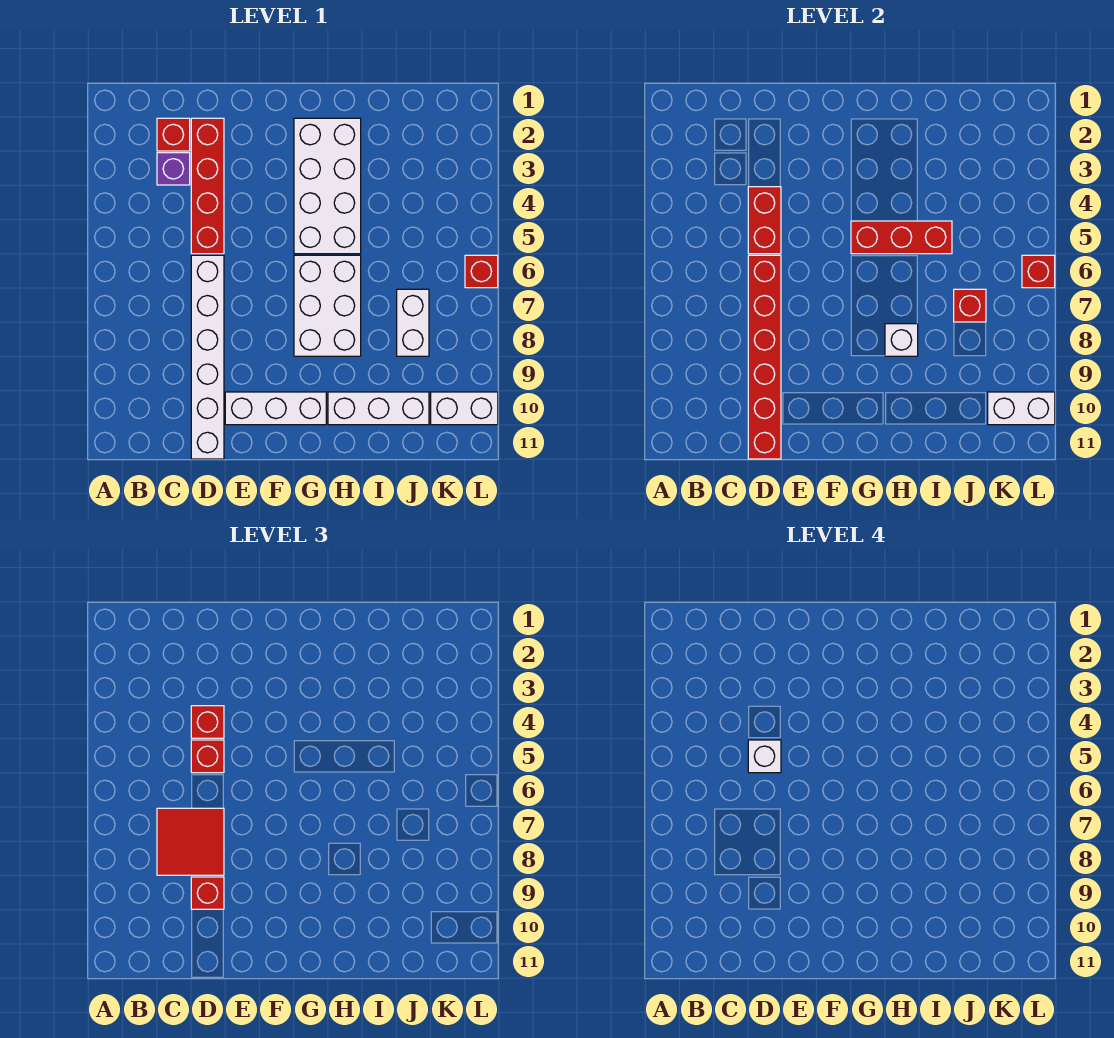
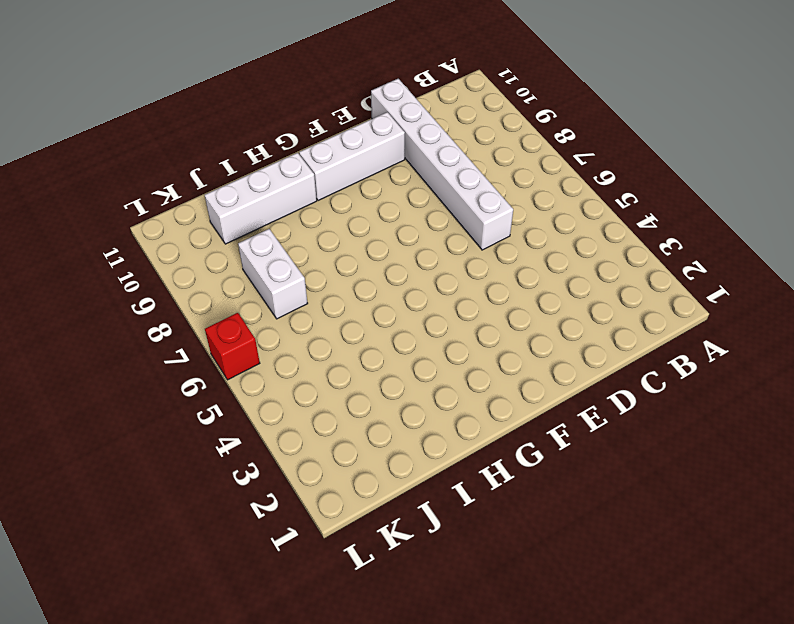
none -> red 1x1 brick [157,118,190,151]
none -> purple 1x1 brick [157,153,190,185]
none -> red 1x4 brick [191,118,224,254]

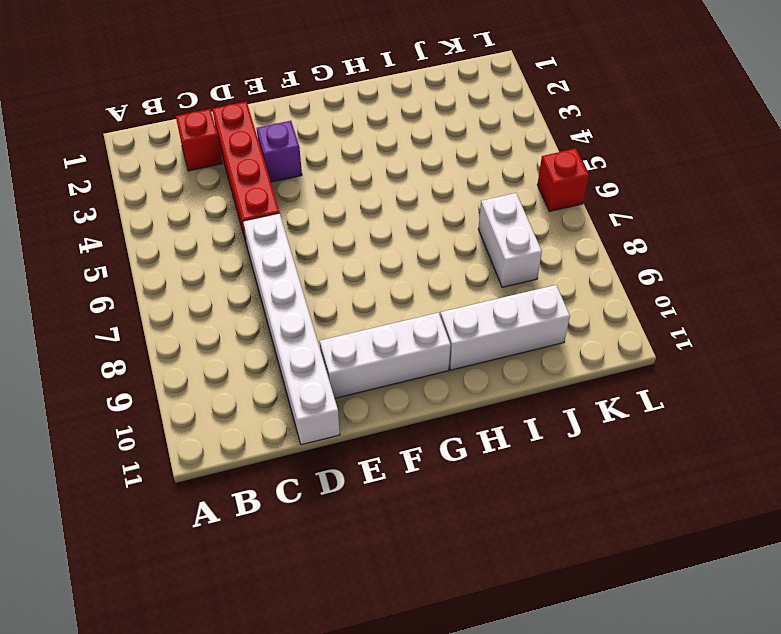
purple 1x1 brick [257,121,302,182] -> purple 1x1 brick moved to [157,153,190,185]
none -> white 2x4 brick [294,118,361,254]
none -> white 2x3 brick [294,255,361,356]
none -> white 1x2 brick [431,392,498,425]

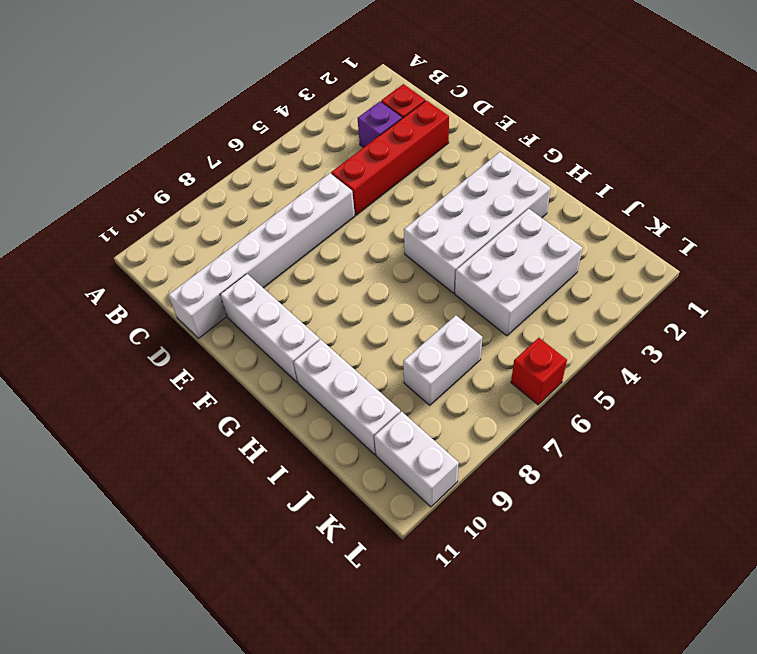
white 2x3 brick [455,209,583,336] -> white 2x3 brick moved to [294,255,361,356]
none -> red 1x2 brick [748,187,781,254]
none -> red 1x6 brick [748,255,781,459]
none -> red 1x3 brick [851,221,952,254]

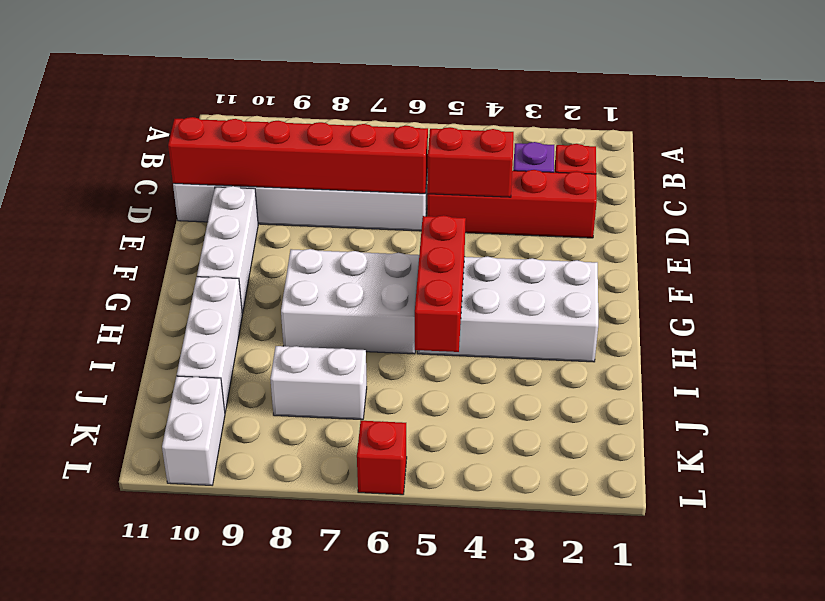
none -> white 1x1 brick [885,324,918,356]
none -> red 1x1 brick [954,289,986,322]
none -> white 1x2 brick [988,392,1055,425]

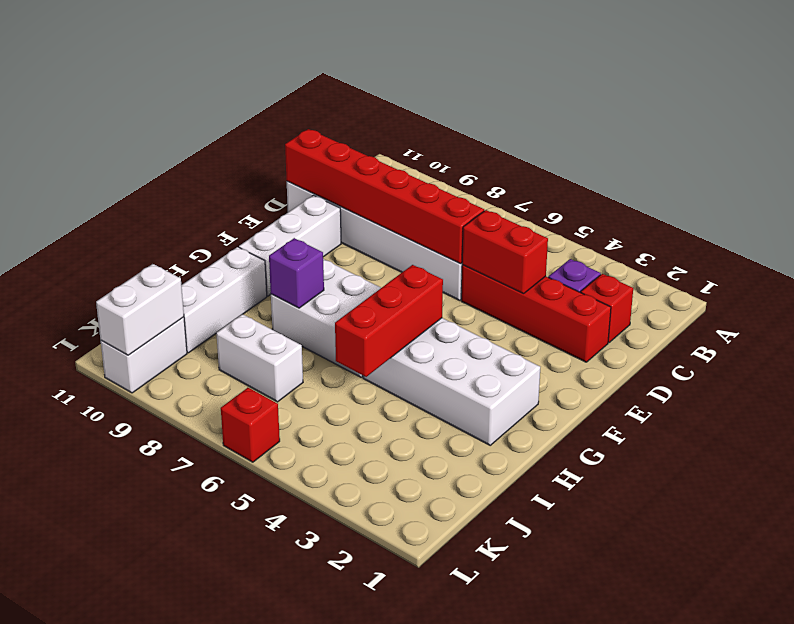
purple 1x1 brick [269,238,324,308] -> white 1x1 brick [885,324,918,356]
none -> red 1x1 brick [954,289,986,322]
none -> red 1x1 brick [1022,255,1055,288]
none -> red 2x2 tile [157,808,224,875]

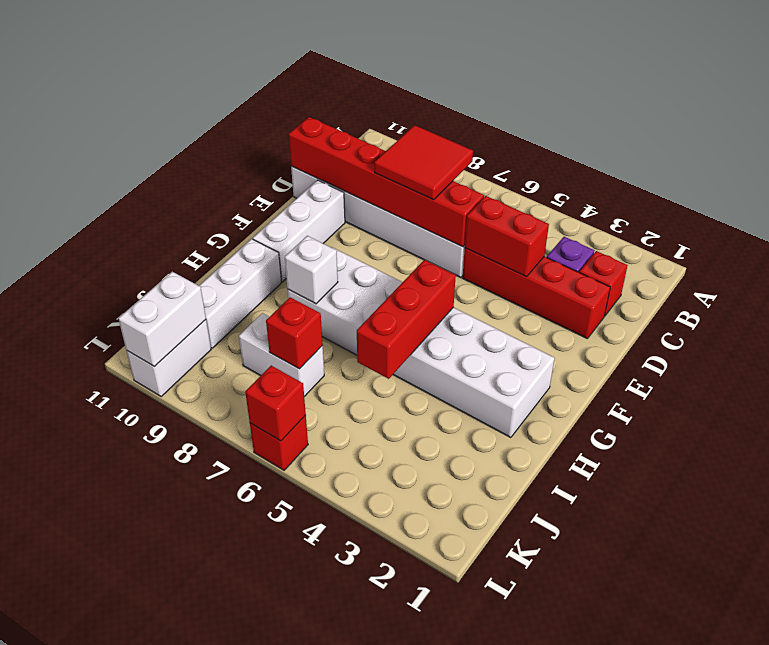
none -> red 1x1 brick [191,706,224,738]
none -> red 1x1 brick [191,740,224,773]
none -> red 1x1 brick [191,877,224,909]

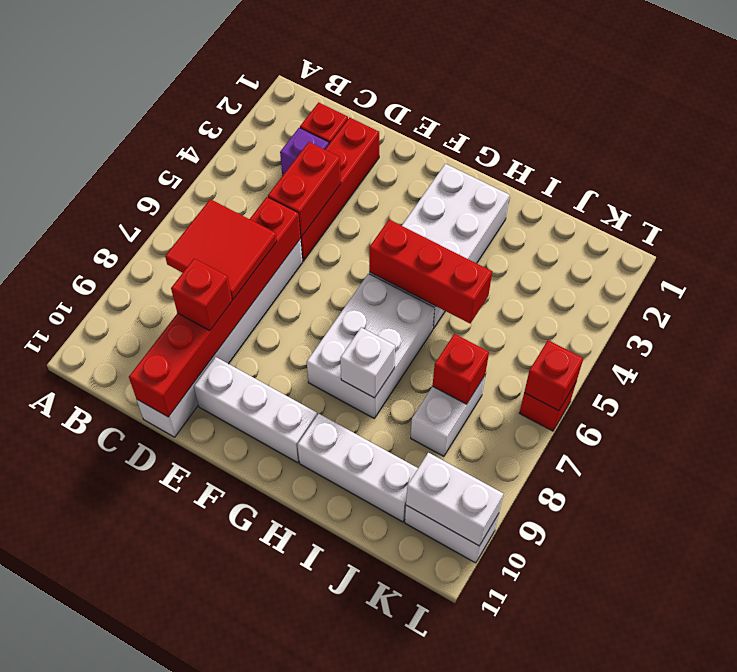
none -> red 1x1 brick [191,706,224,738]
none -> red 1x1 brick [191,740,224,773]
none -> white 1x1 brick [748,740,781,773]

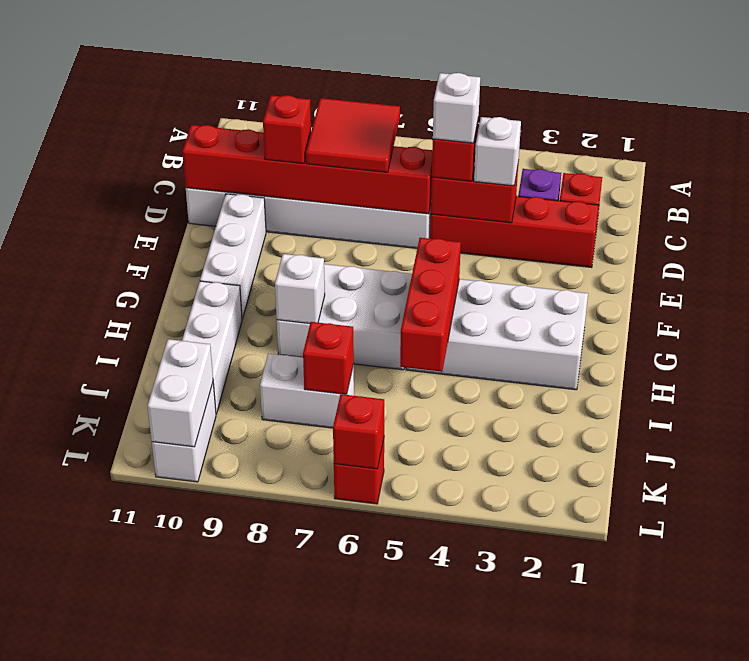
white 1x1 brick [474,117,521,186] -> red 1x1 brick [191,706,224,738]

